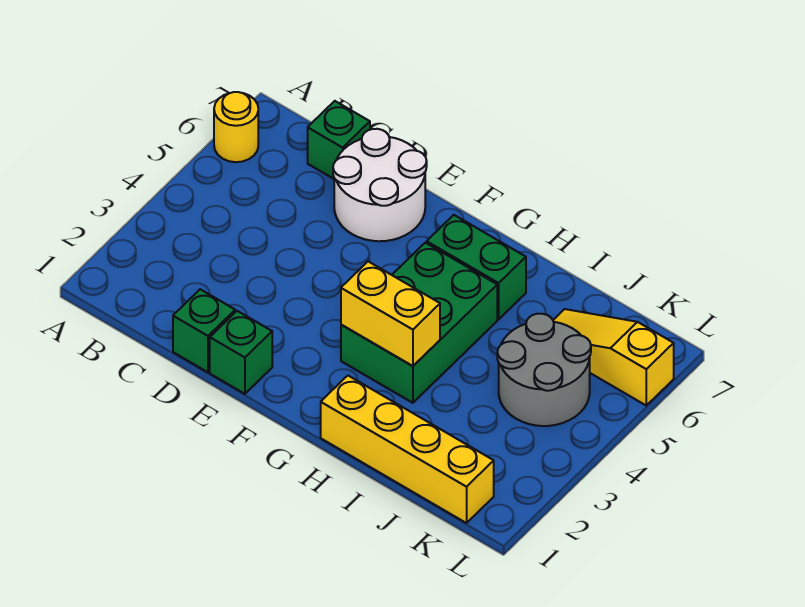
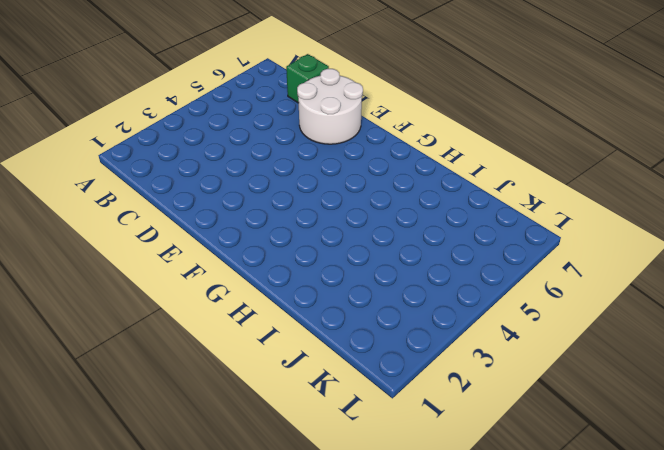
none -> yellow 1x1 round brick [214,92,258,162]
none -> green 1x1 brick [173,289,235,372]

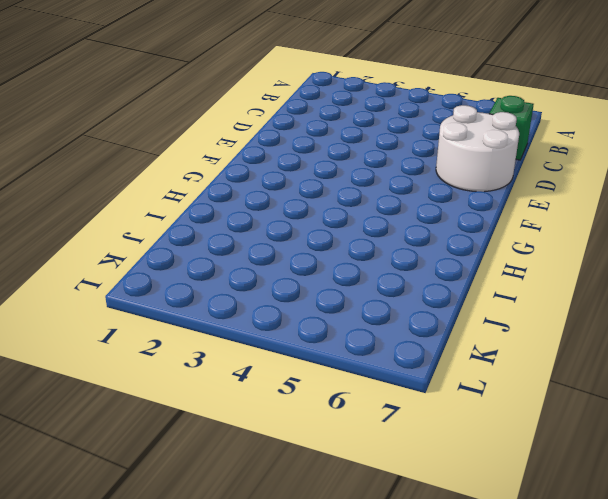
none -> yellow 1x1 round brick [214,92,258,162]
none -> green 1x1 brick [173,289,235,372]

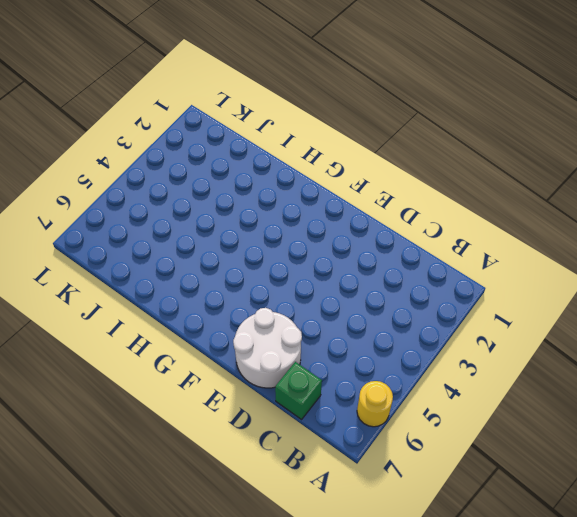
none -> green 1x1 brick [173,289,235,372]
none -> green 1x1 brick [210,311,272,394]

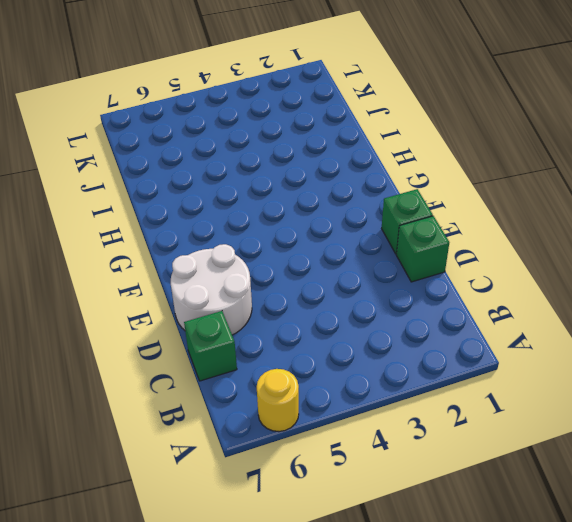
none -> green 2x3 brick [341,243,497,403]
none -> green 1x2 brick [427,215,526,319]

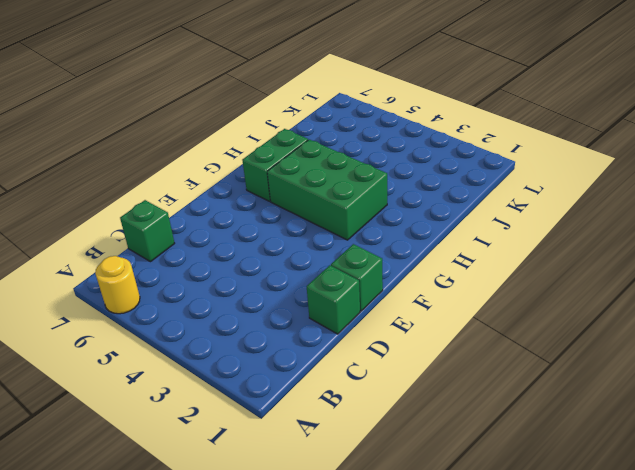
none -> white 2x2 round brick [333,129,427,241]
none -> yellow 1x4 brick [321,376,494,523]

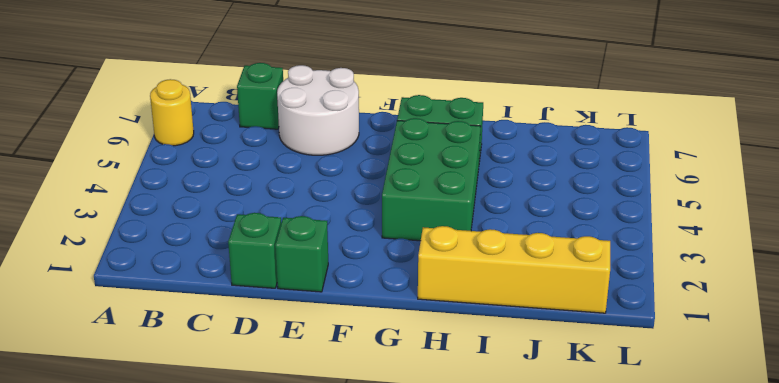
none -> grey 2x2 round brick [497,314,591,426]
none -> yellow 1x3 slope [553,309,674,405]

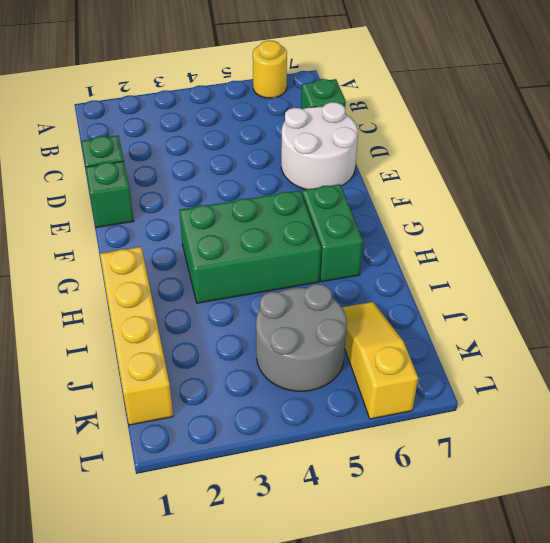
none -> yellow 1x2 brick [341,261,440,366]

